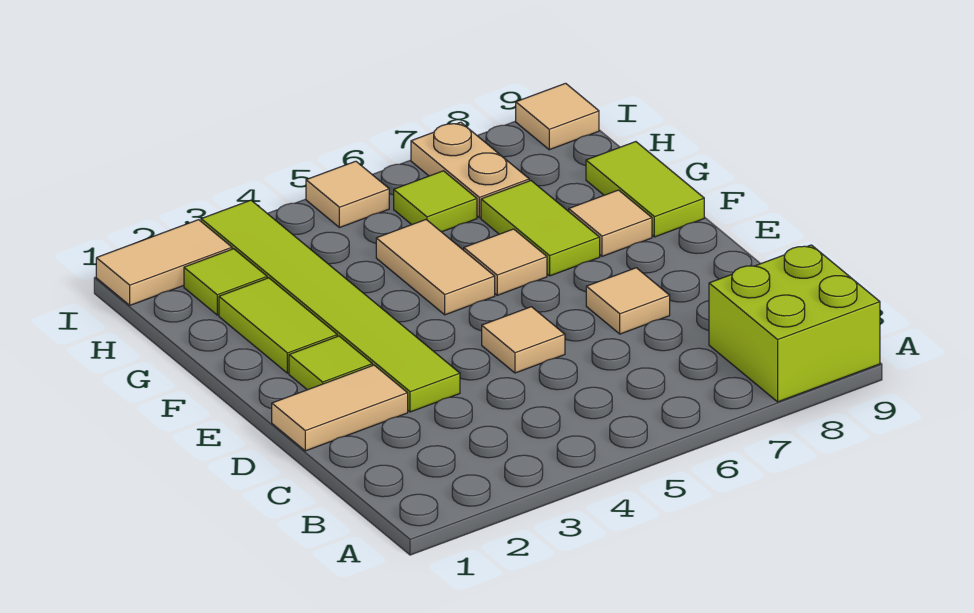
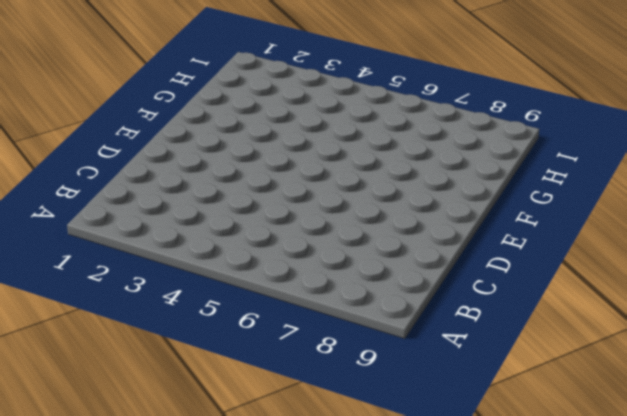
none -> lime 2x2 brick [709,245,880,402]
none -> tan 1x2 tile [272,365,408,451]
none -> lime 1x6 tile [201,200,460,412]

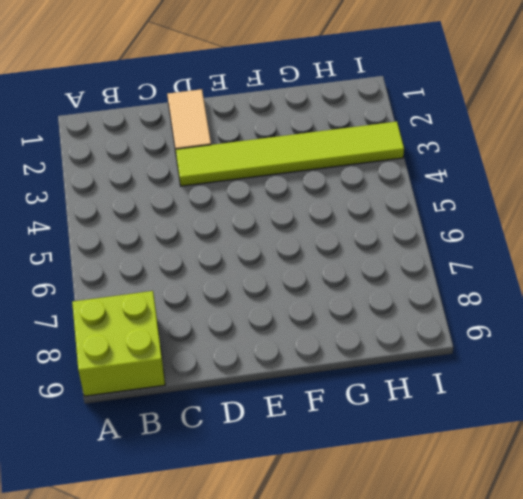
none -> tan 1x1 tile [482,307,565,373]
none -> tan 1x1 tile [586,268,670,334]
none -> lime 1x1 tile [289,336,372,390]

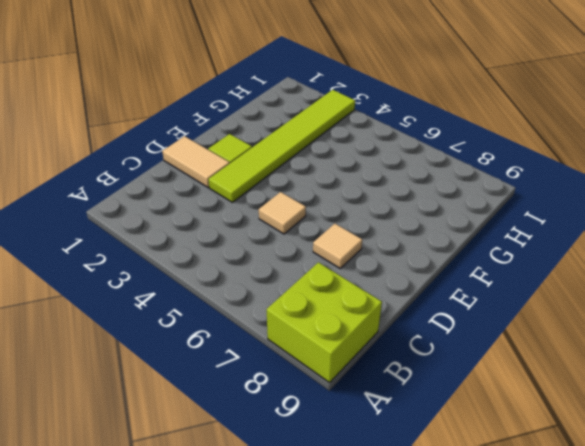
none -> lime 1x2 tile [219,278,337,373]
none -> tan 1x2 tile [376,220,495,315]
none -> tan 1x1 tile [464,229,547,295]

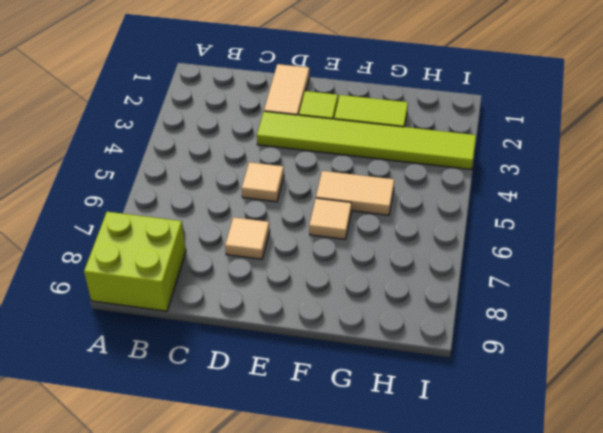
none -> lime 1x2 tile [481,181,600,276]
none -> tan 1x1 tile [569,190,652,256]
none -> lime 1x2 tile [586,142,704,237]

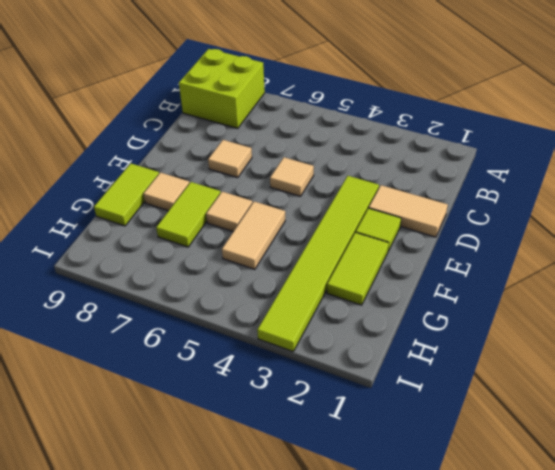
none -> lime 1x1 tile [184,249,267,315]
none -> lime 1x1 tile [394,171,477,232]
none -> tan 1x2 plate [411,122,529,218]

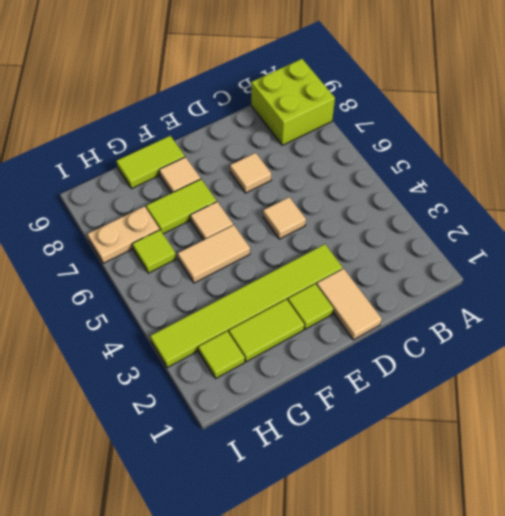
none -> tan 1x2 tile [96,220,232,305]
none -> tan 1x1 tile [306,161,389,228]
none -> tan 1x1 tile [516,83,599,150]

